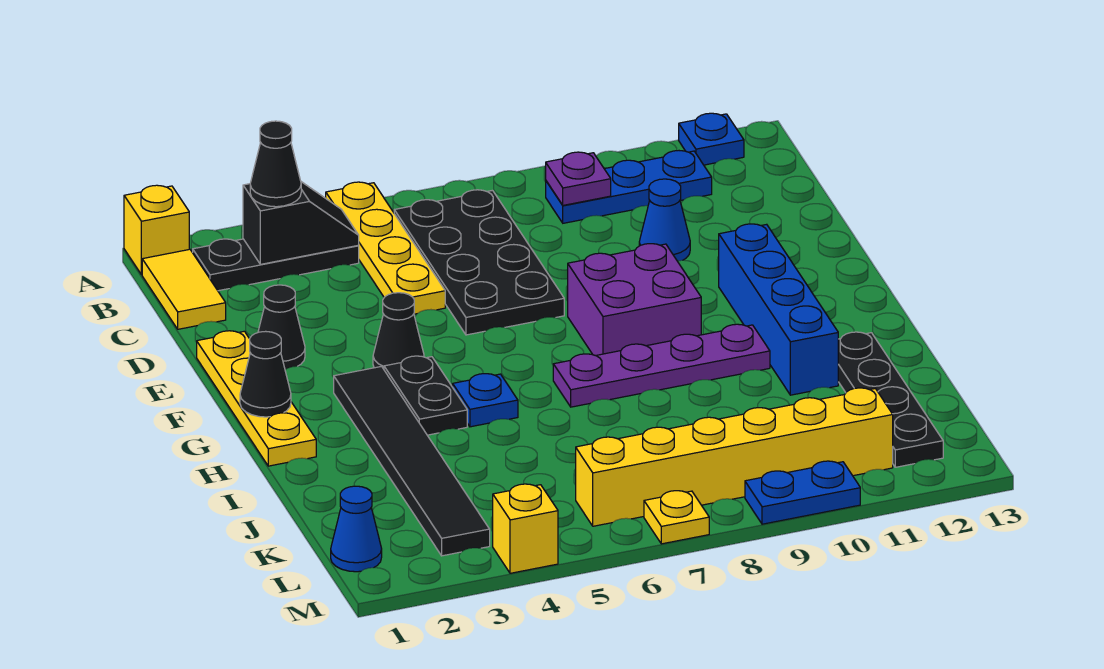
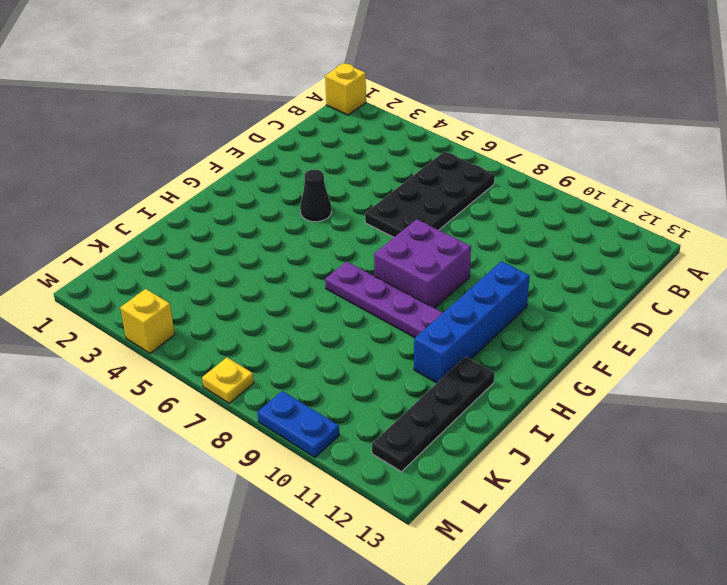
none -> yellow 1x4 plate [326,182,445,314]
none -> blue 1x1 plate [679,113,744,165]
none -> yellow 1x2 tile [142,249,226,329]

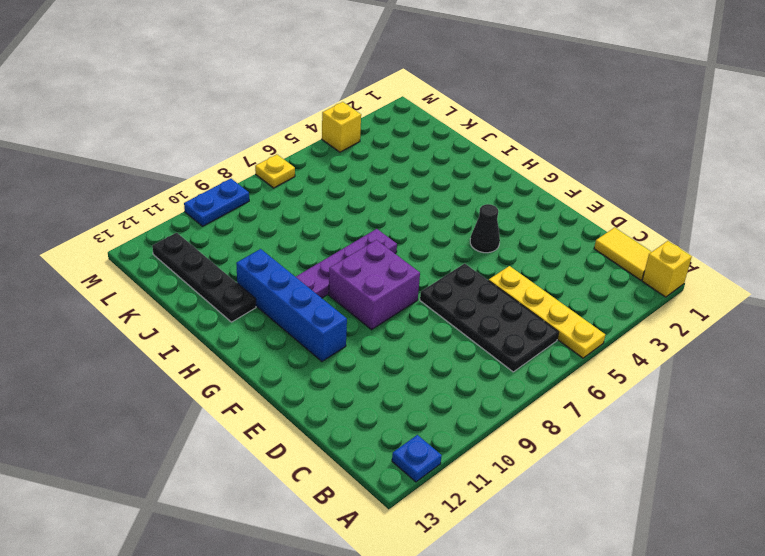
none -> black 1x3 plate [193,239,359,291]
none -> blue 1x3 plate [546,151,712,223]
none -> blue 1x1 cone [639,179,690,261]

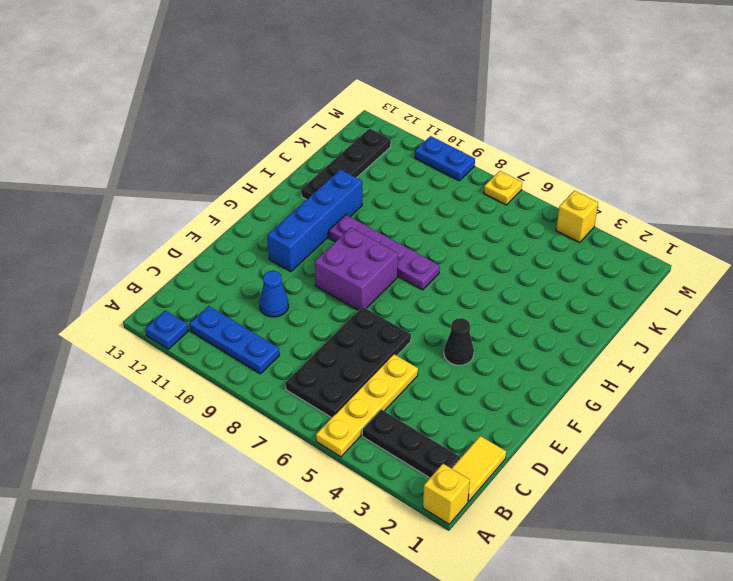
none -> yellow 1x4 plate [197,331,316,466]
none -> black 1x1 cone [258,285,305,370]
none -> black 1x6 tile [334,366,490,556]

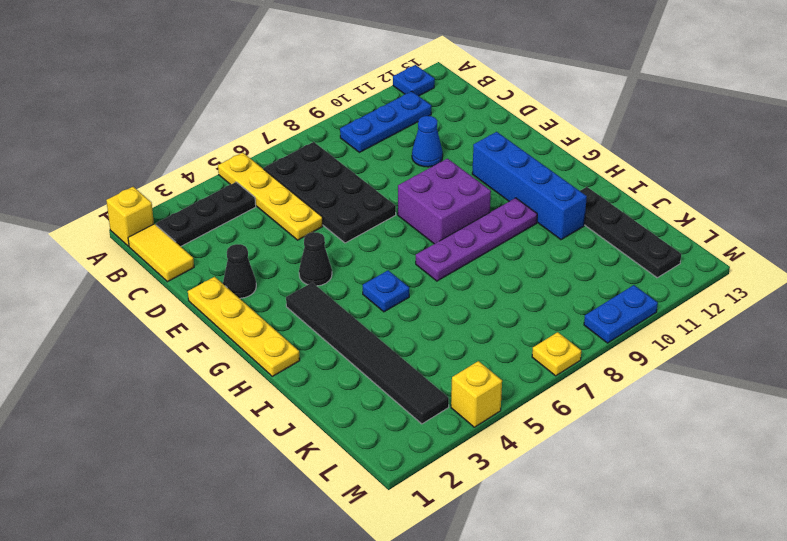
none -> black 1x2 plate [384,356,467,435]
none -> blue 1x1 cone [331,486,382,572]
none -> yellow 1x6 brick [576,388,893,526]

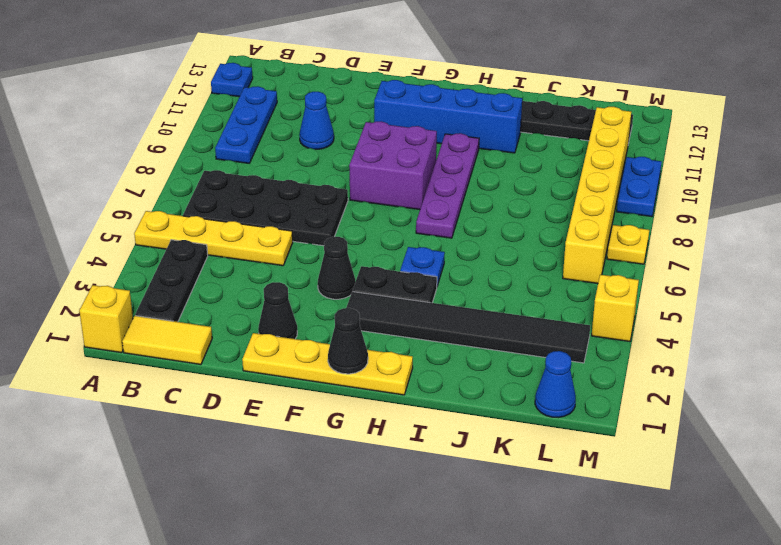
none -> black 1x2 slope [243,182,359,264]
none -> purple 1x1 plate [546,152,611,205]
none -> black 1x1 cone [250,121,301,207]

